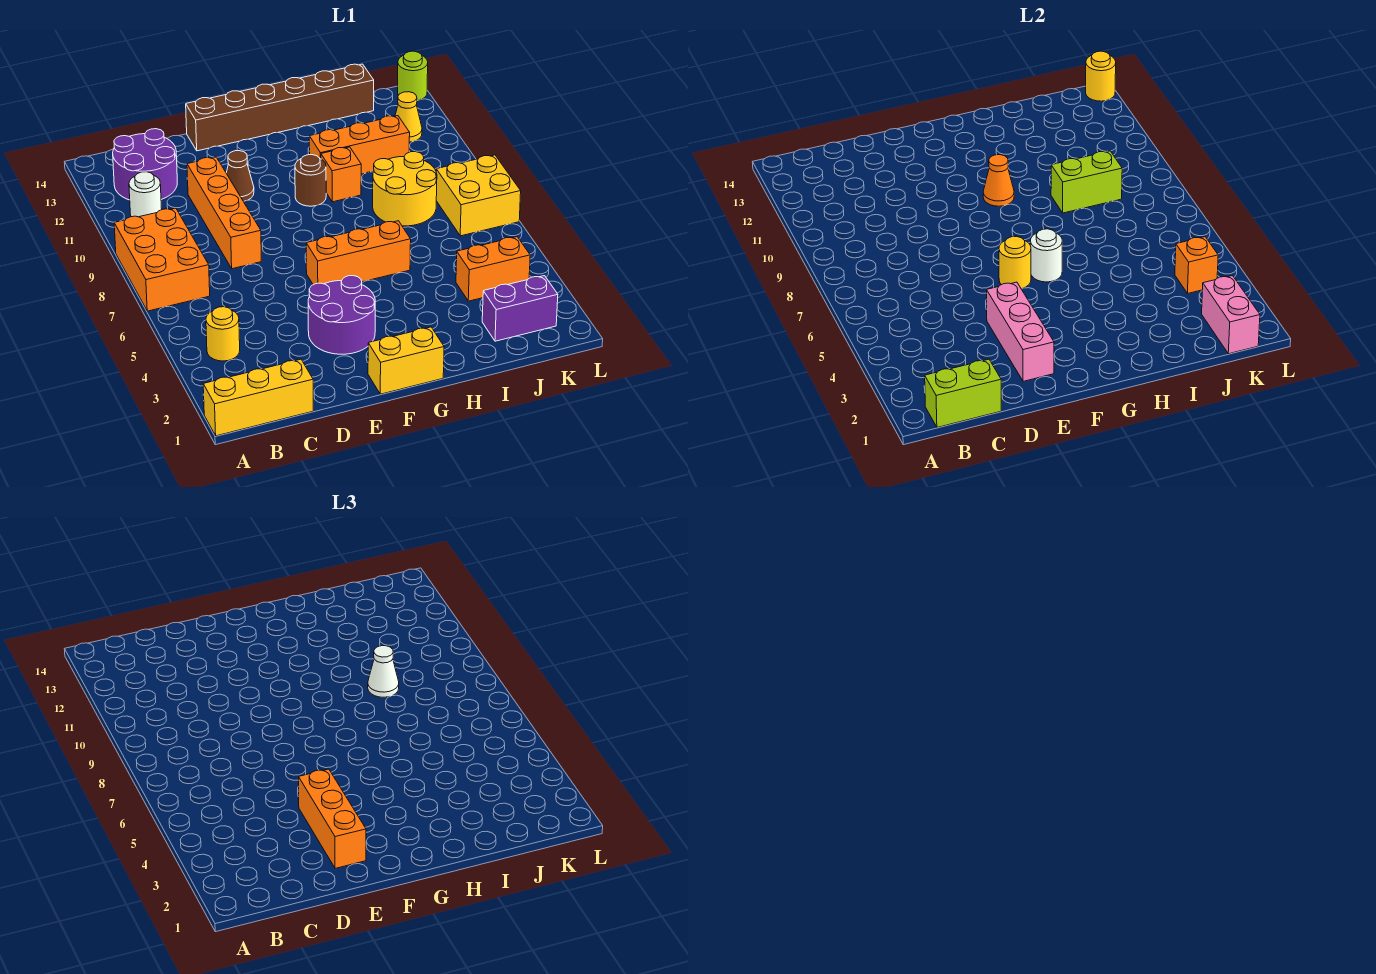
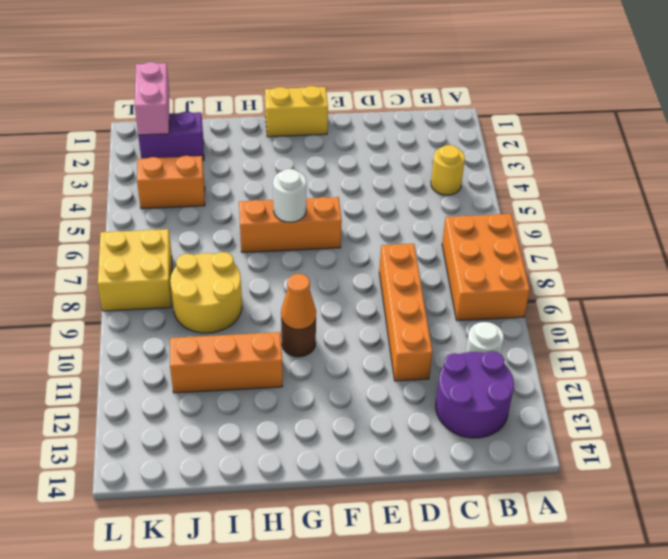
none -> yellow 1x3 brick [203,359,313,436]
none -> purple 2x2 round brick [308,276,375,354]
none -> brown 1x1 cone [226,151,254,202]
none -> brown 1x6 brick [186,64,374,151]

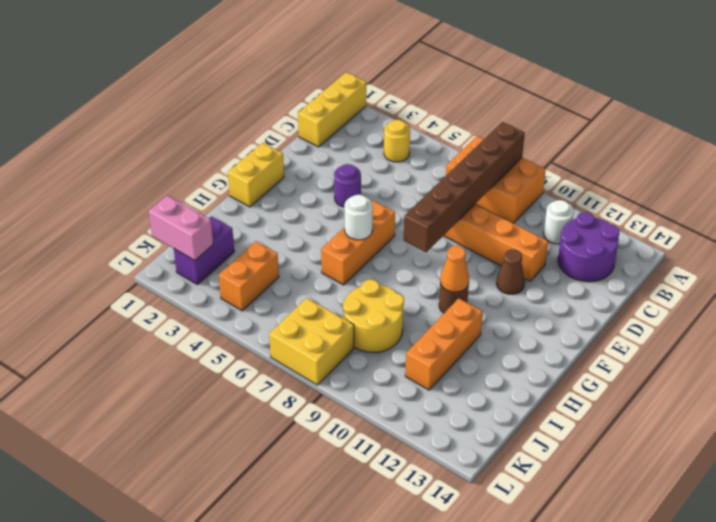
brown 1x6 brick [404,122,525,252] -> brown 1x6 brick moved to [186,64,374,151]
purple 1x1 round brick [334,164,361,207] -> purple 2x2 round brick [308,276,375,354]
none -> orange 1x1 brick [321,147,361,202]
none -> yellow 1x1 cone [395,92,422,142]
none -> lime 1x1 round brick [398,51,428,101]
none -> lime 1x2 brick [925,359,1001,427]

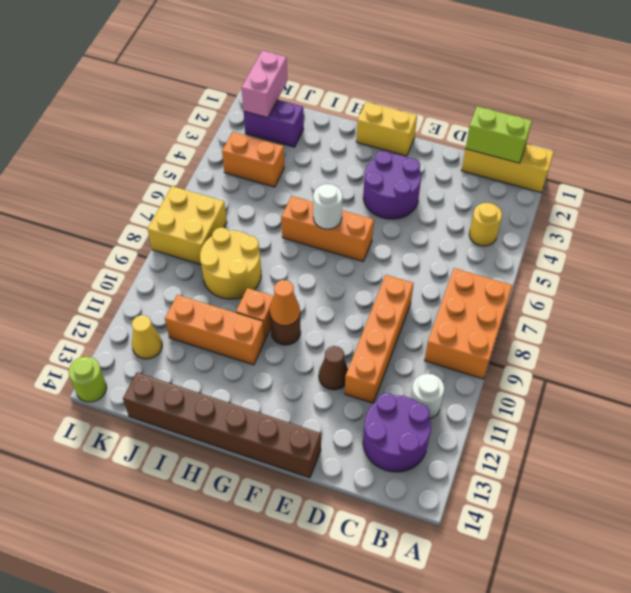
none -> pink 1x3 brick [987,282,1054,381]
none -> yellow 1x1 round brick [999,236,1031,289]
none -> lime 1x2 brick [1051,151,1122,213]
none -> orange 1x1 brick [1175,237,1218,294]

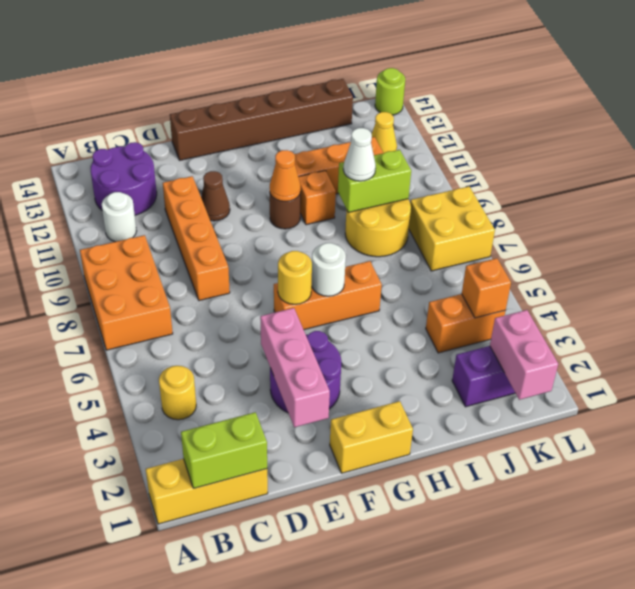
none -> yellow 1x1 round brick [1086,51,1116,101]
none -> orange 1x3 brick [299,769,366,868]

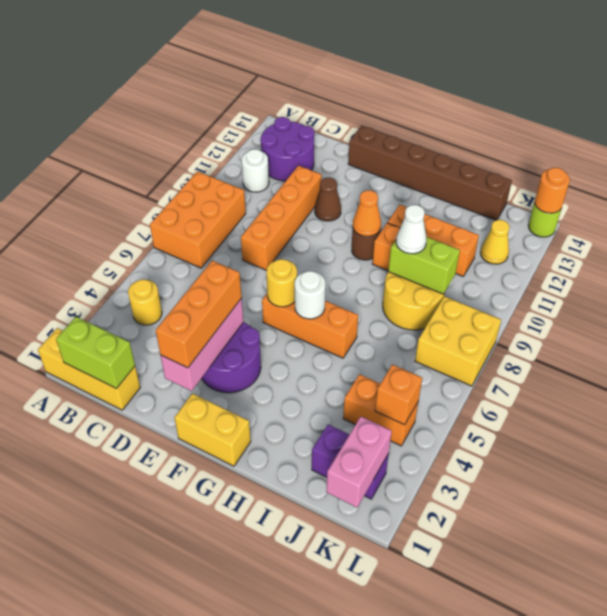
orange 1x1 round brick [535,168,570,213] -> yellow 1x1 round brick [1086,51,1116,101]

